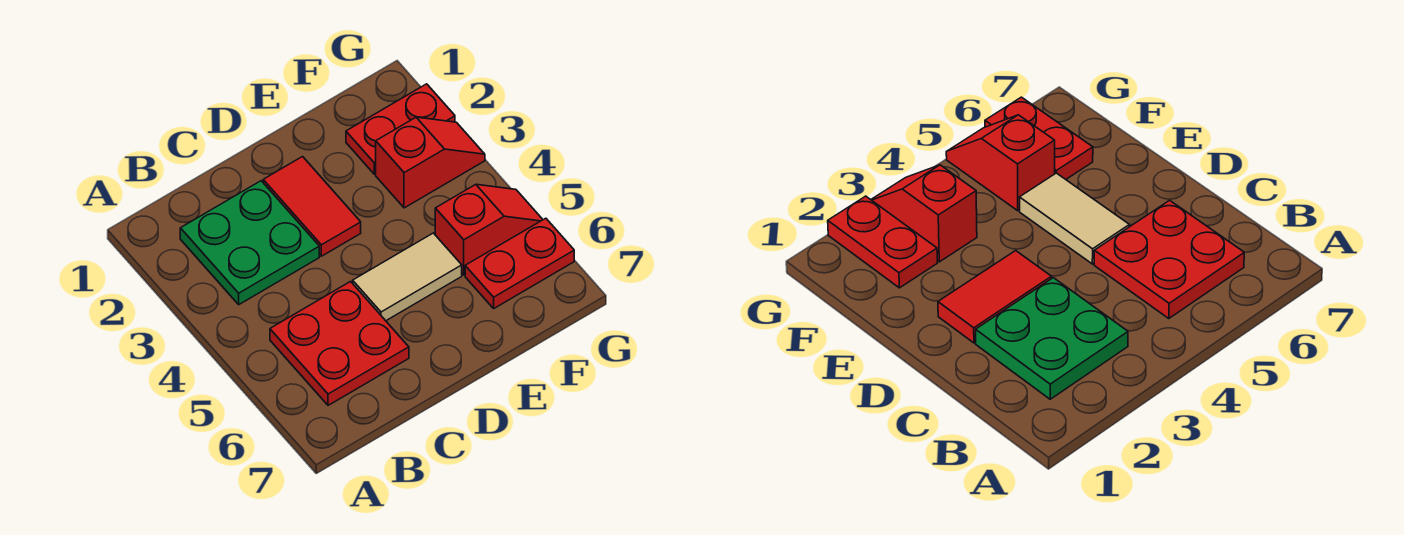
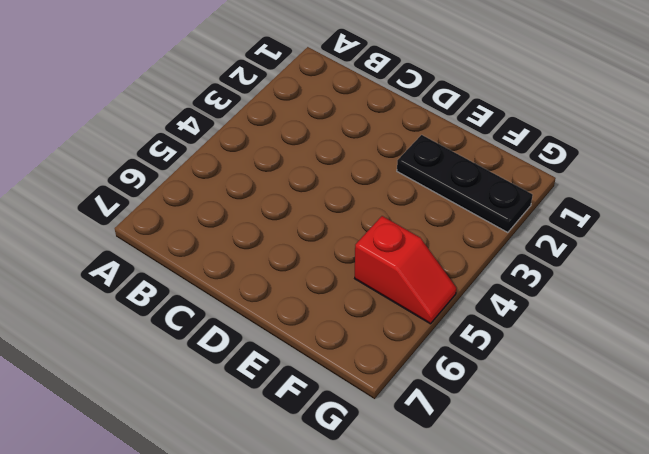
black 1x3 plate [397,135,533,233] -> red 1x2 plate [346,84,455,174]
none -> green 2x2 plate [180,181,319,304]
none -> red 2x2 plate [270,282,409,405]

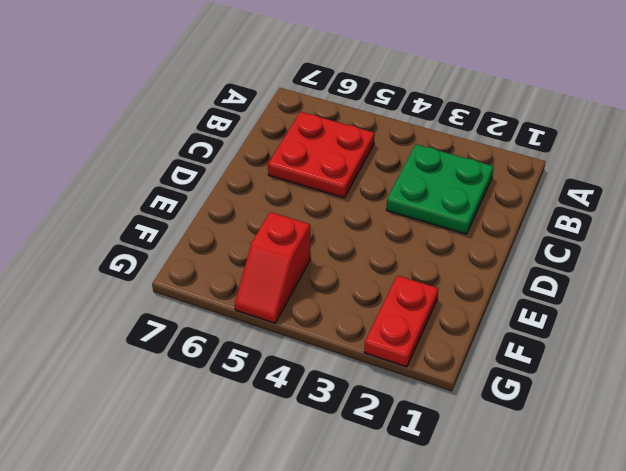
none -> red 1x2 tile [263,157,361,256]
none -> tan 1x2 tile [353,233,462,321]

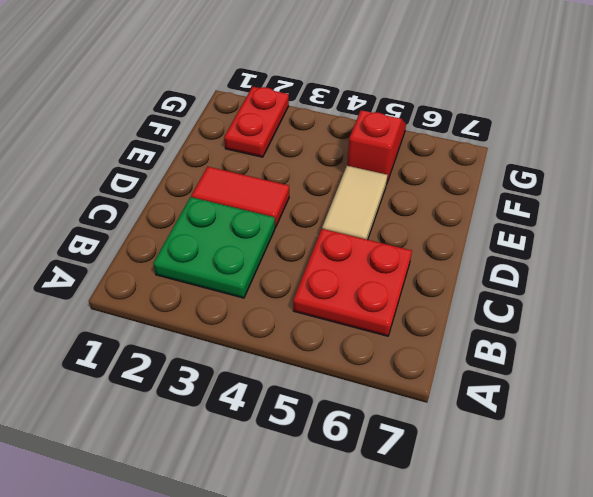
none -> red 1x2 slope [376,117,485,208]
none -> red 1x2 plate [465,218,574,308]

